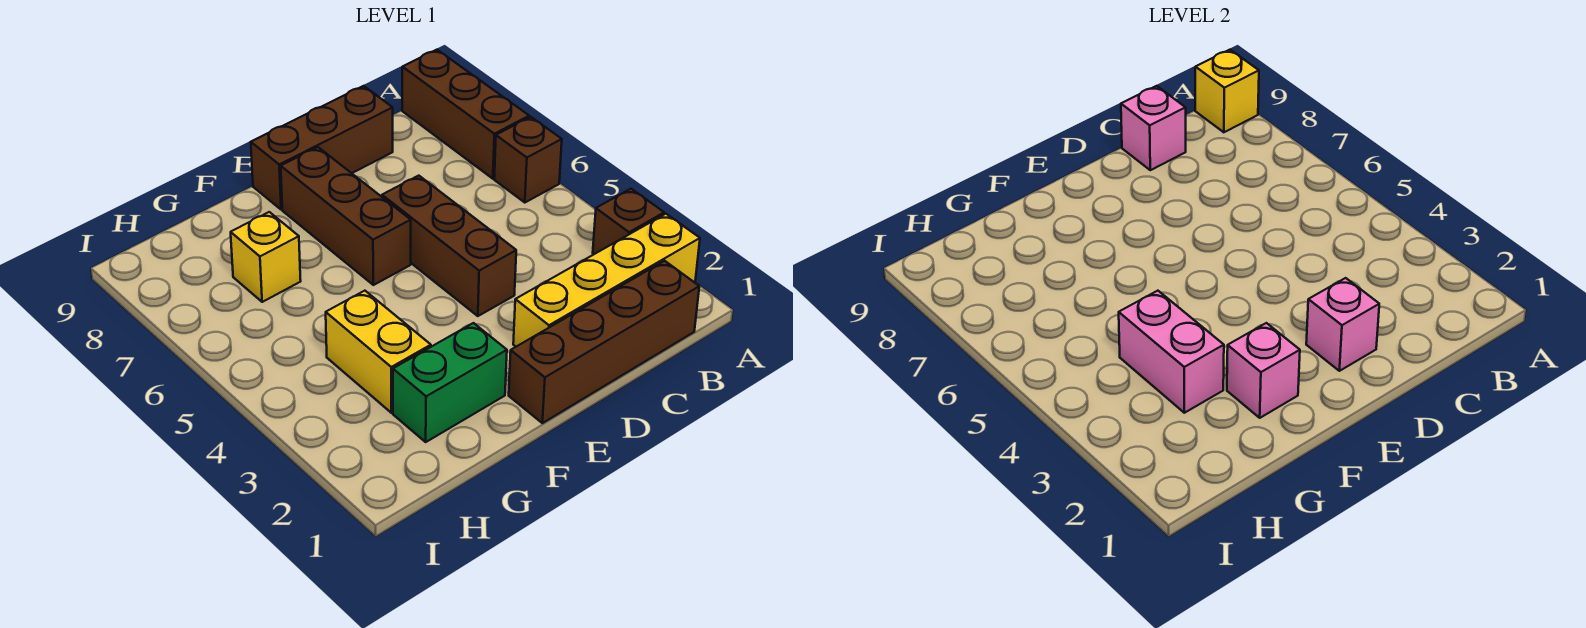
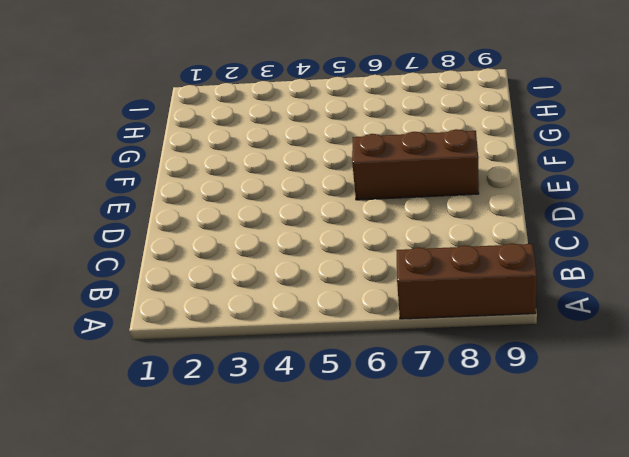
none -> yellow 1x4 brick [513,214,700,347]
none -> brown 1x1 brick [593,189,664,254]
none -> brown 1x1 brick [494,117,562,203]

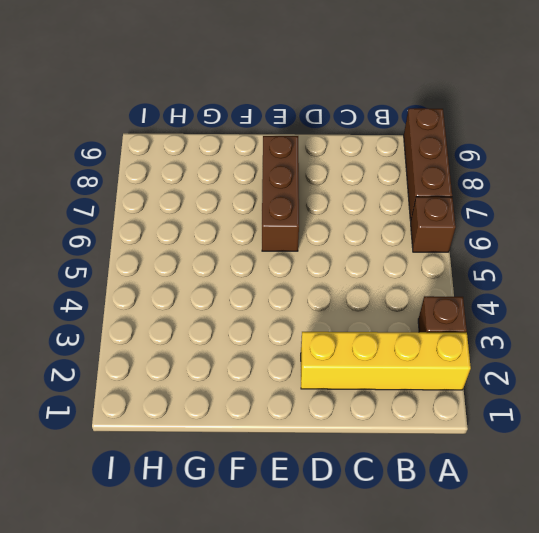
none -> brown 1x4 brick [509,261,699,423]
none -> brown 1x3 brick [251,86,393,210]
none -> brown 1x3 brick [382,176,516,316]

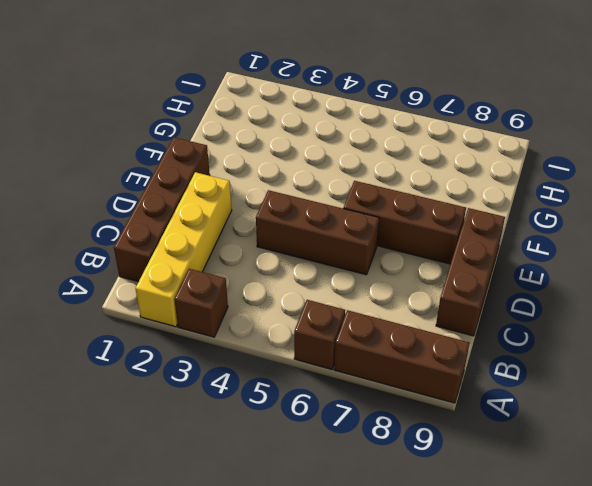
none -> green 1x2 brick [393,323,507,442]
none -> yellow 1x2 brick [326,291,431,413]
none -> yellow 1x1 brick [231,212,301,302]

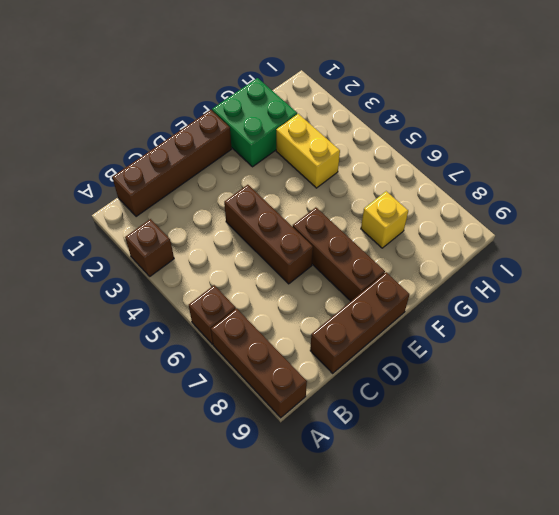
green 2x2 brick [212,78,297,167] -> green 1x2 brick [393,323,507,442]
none -> yellow 1x4 brick [513,214,700,347]
none -> yellow 1x1 brick [1195,50,1259,132]
none -> pink 1x1 brick [1121,86,1186,170]

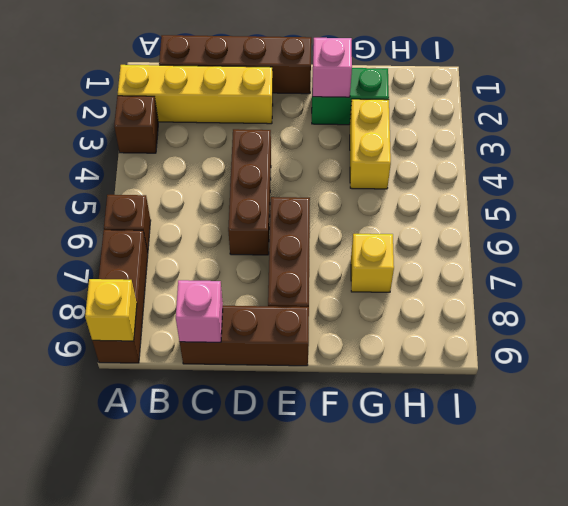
none -> pink 1x1 brick [1306,278,1379,371]
none -> pink 1x2 brick [1119,291,1224,413]

